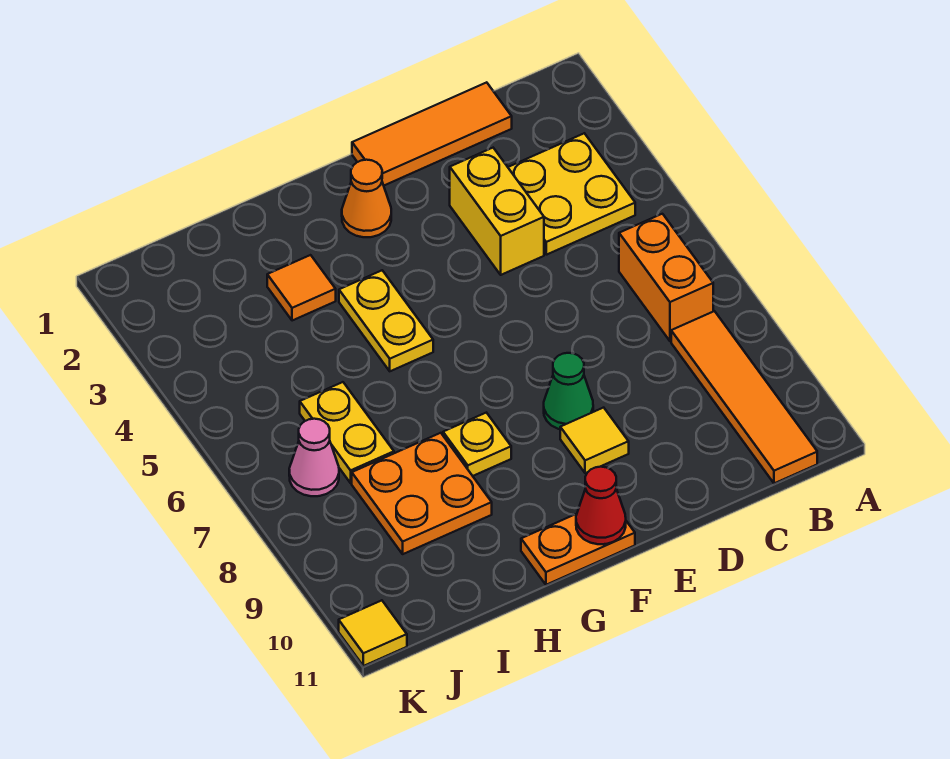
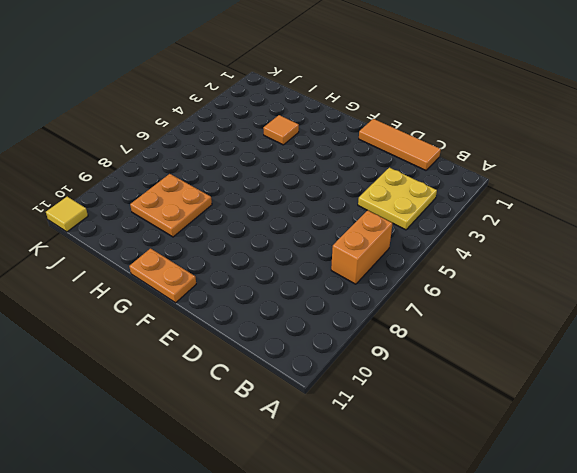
none -> orange 1x4 tile [671,311,817,483]
none -> yellow 1x2 brick [450,148,544,275]
none -> green 1x1 cone [544,353,593,429]

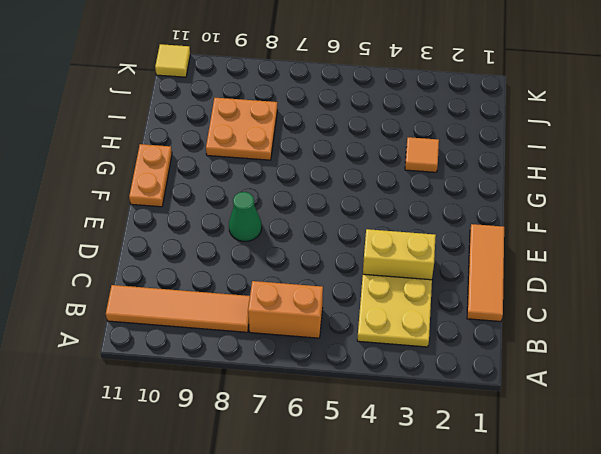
none -> yellow 1x1 tile [560,408,629,473]
none -> orange 1x1 cone [342,160,391,237]
none -> yellow 1x2 plate [339,270,433,371]

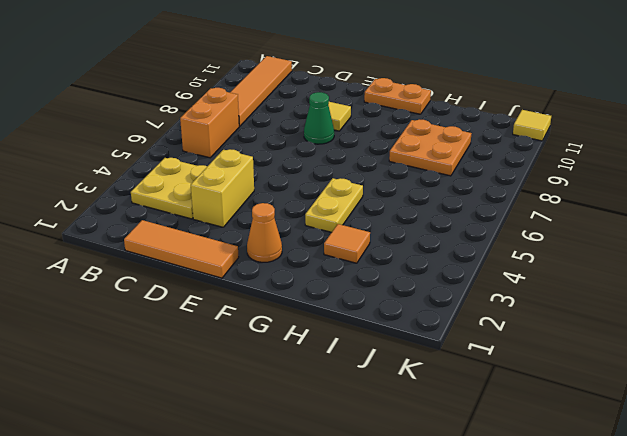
none -> yellow 1x1 plate [443,413,511,476]
none -> yellow 1x2 plate [300,382,394,483]
none -> pink 1x1 cone [289,419,339,496]

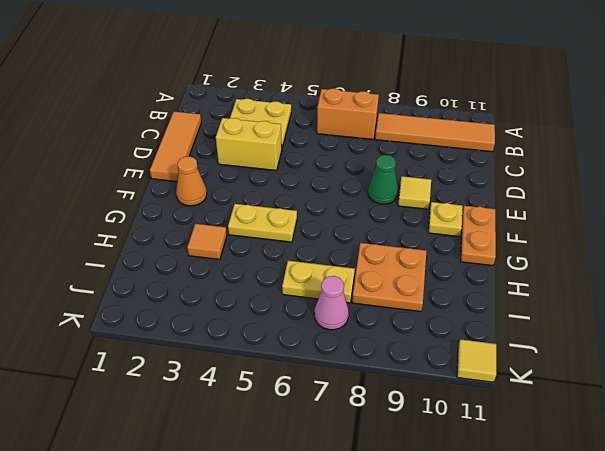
yellow 1x1 plate [428,202,462,237] -> yellow 1x1 plate moved to [443,413,511,476]
none -> red 1x1 cone [576,467,626,544]

